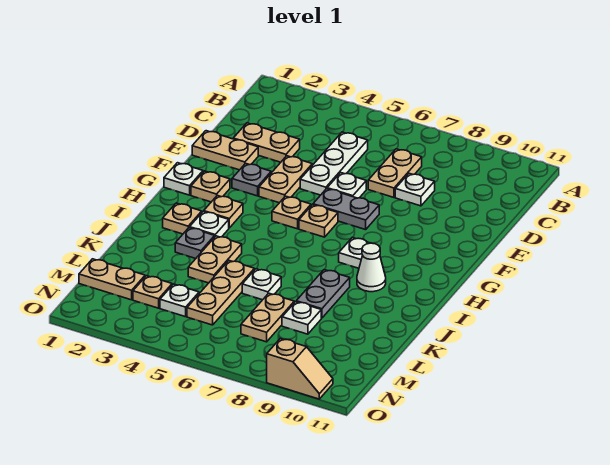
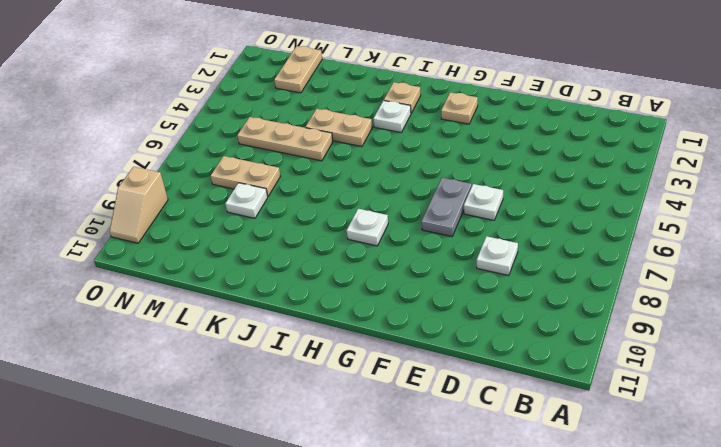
none -> white 1x3 plate [300,132,368,195]
none -> tan 1x2 plate [368,149,422,197]
none -> tan 1x2 plate [233,123,300,162]

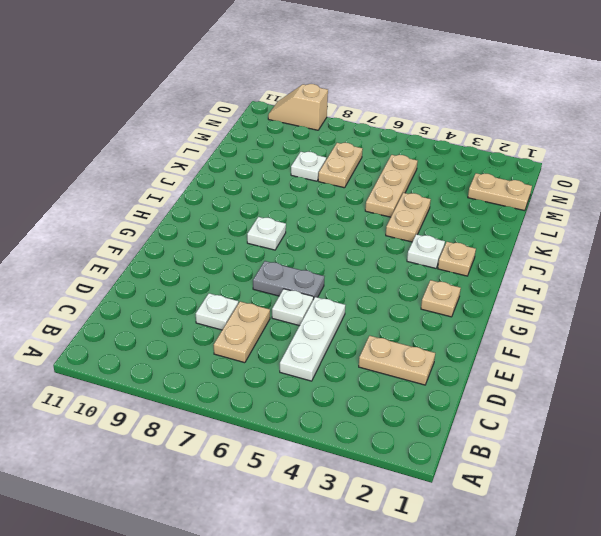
none -> tan 1x2 plate [192,131,258,170]
none -> tan 1x2 plate [259,156,312,203]
none -> grey 1x1 plate [232,163,272,196]

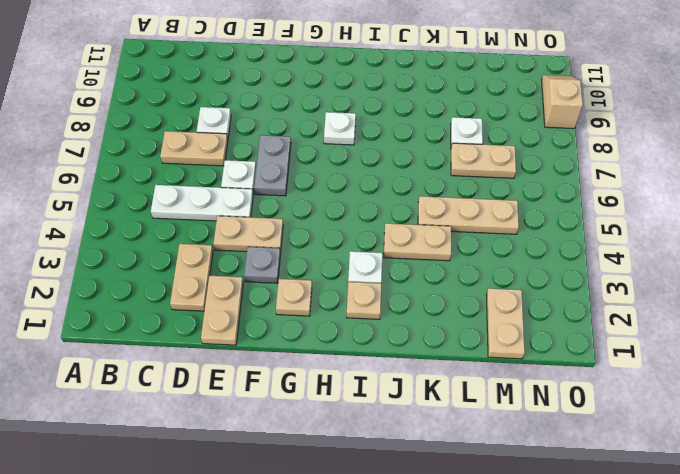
none -> white 1x1 plate [164,163,203,195]
none -> tan 1x1 plate [272,196,311,229]
none -> tan 1x1 plate [299,205,338,237]

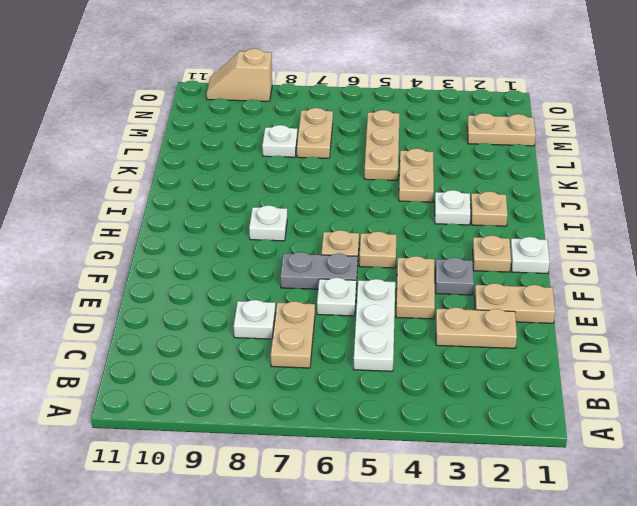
none -> tan 1x1 plate [204,195,243,228]
none -> white 1x1 cone [357,243,386,292]
none -> grey 1x1 plate [175,228,215,259]

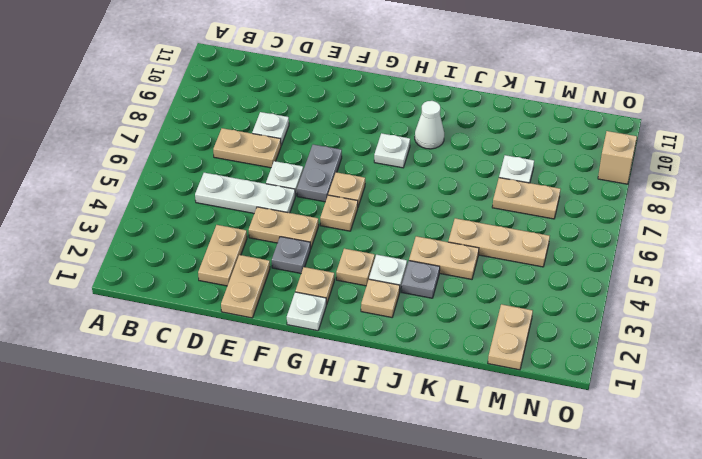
none -> grey 1x2 plate [296,270,350,318]
none -> white 1x1 plate [242,269,281,300]
none -> tan 1x1 plate [133,276,172,308]

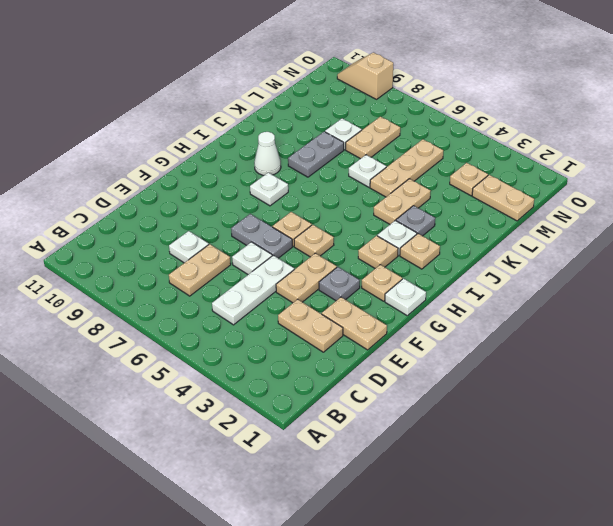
none -> white 1x1 plate [160,284,199,317]

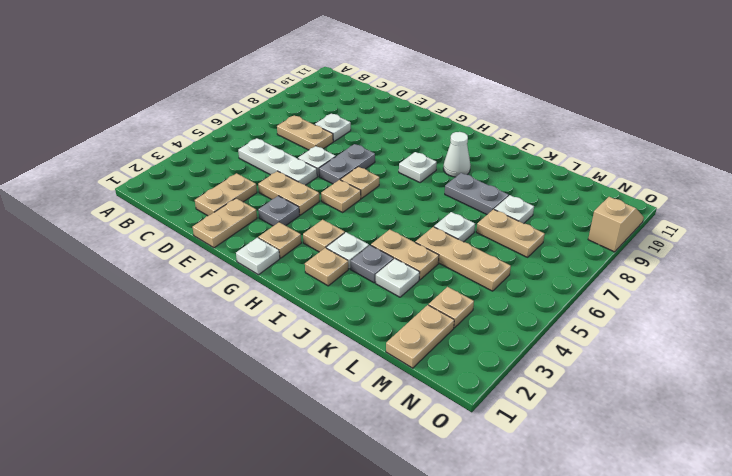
white 1x1 plate [376,259,420,297] -> white 1x1 plate moved to [160,284,199,317]

